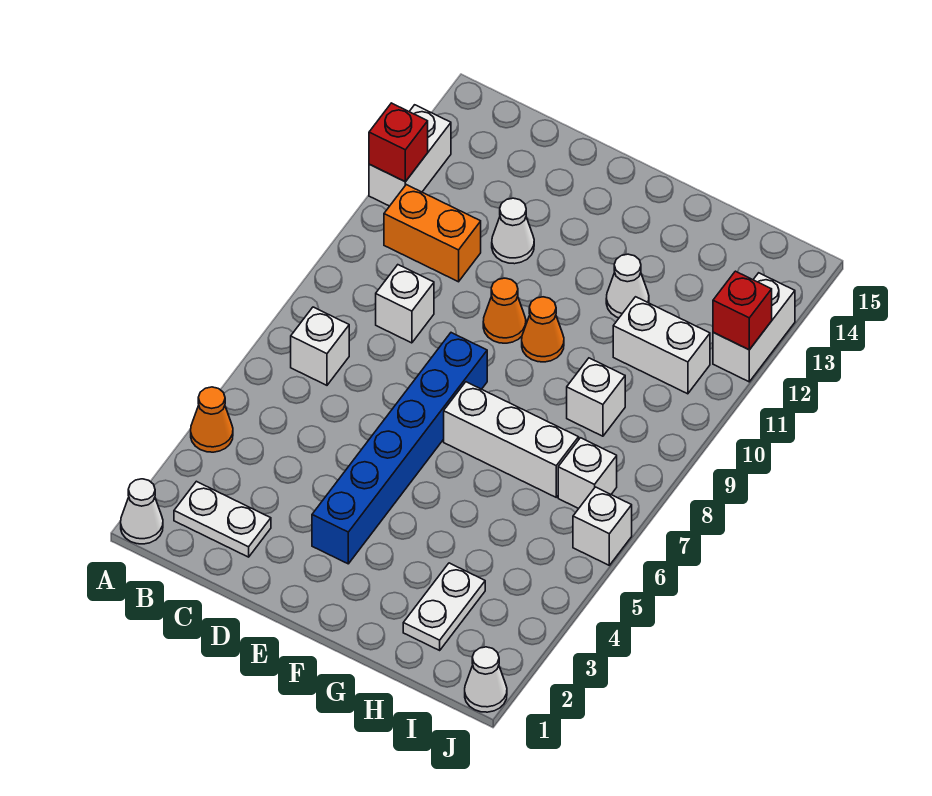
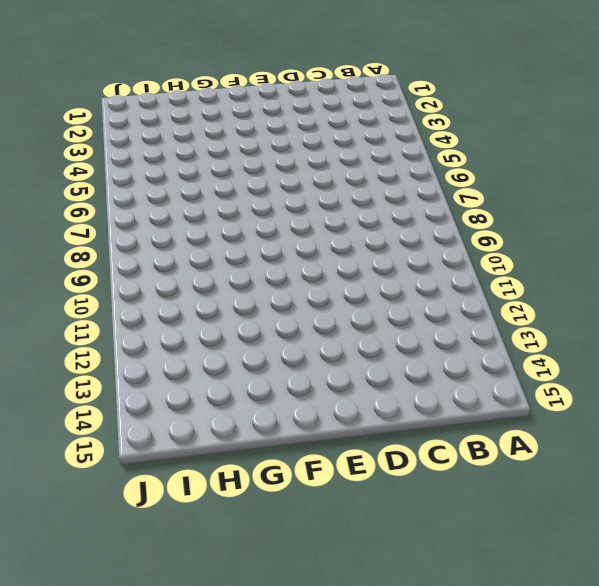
none -> white 1x1 cone [121,479,163,544]
none -> orange 1x1 cone [191,387,233,452]
none -> white 1x2 brick [369,105,451,206]

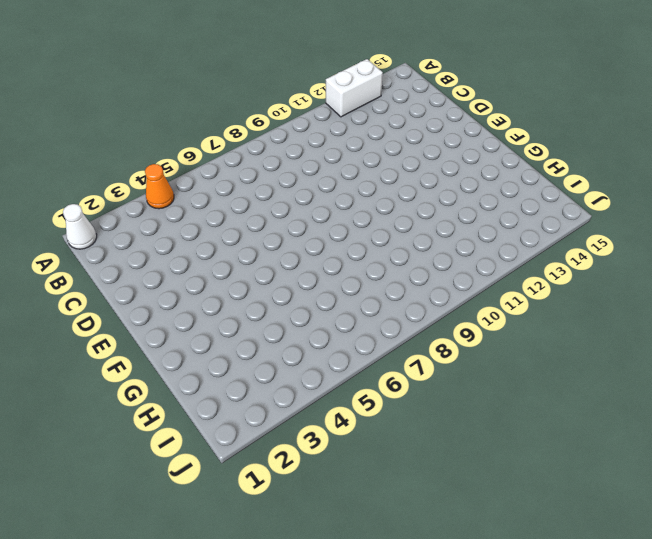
none -> white 1x2 plate [174,481,271,557]
none -> white 1x1 brick [291,307,349,385]
none -> orange 1x2 brick [384,185,481,282]

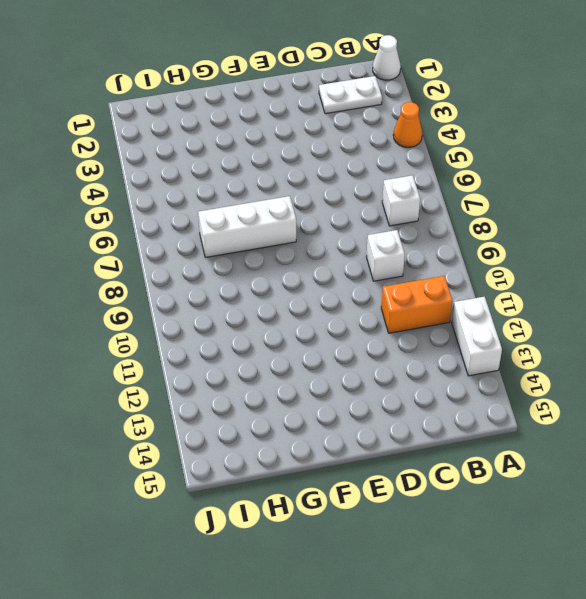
none -> white 1x1 cone [492,198,534,264]
none -> blue 1x6 brick [312,333,487,564]
none -> orange 1x1 cone [483,278,526,343]

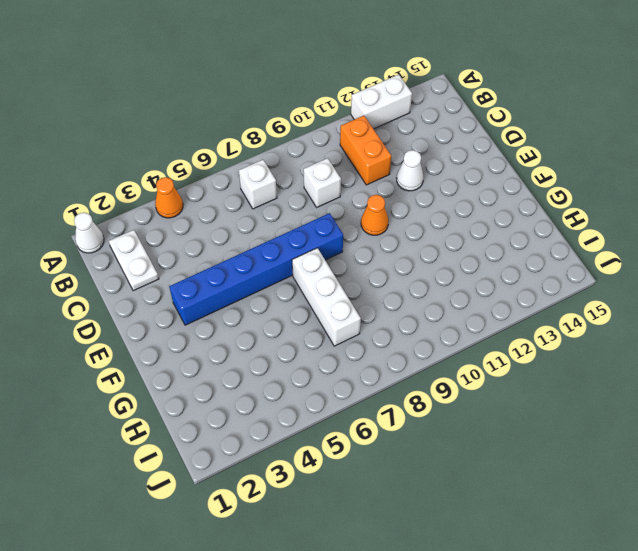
none -> orange 1x1 cone [522,297,564,362]
none -> white 1x1 cone [606,254,649,318]
none -> white 1x2 plate [403,563,485,650]

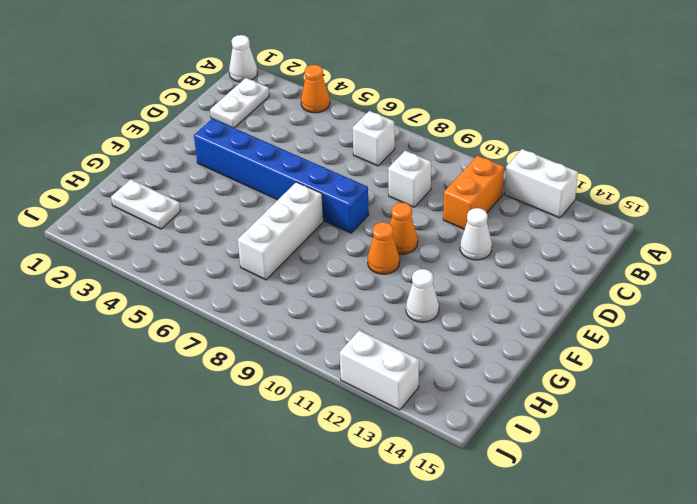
none -> white 1x1 brick [567,358,625,436]
none -> white 1x2 brick [613,297,710,394]
none -> white 1x1 brick [558,438,617,509]

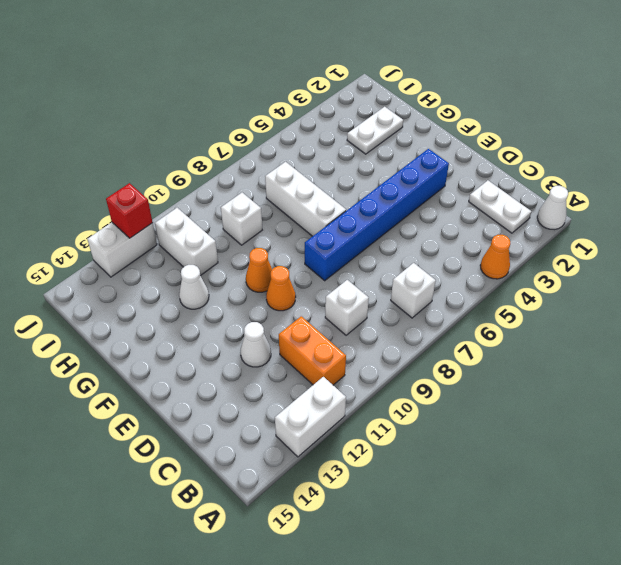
none -> white 1x1 brick [558,438,617,509]
none -> white 1x1 cone [465,647,507,712]
none -> white 1x1 brick [573,487,632,565]

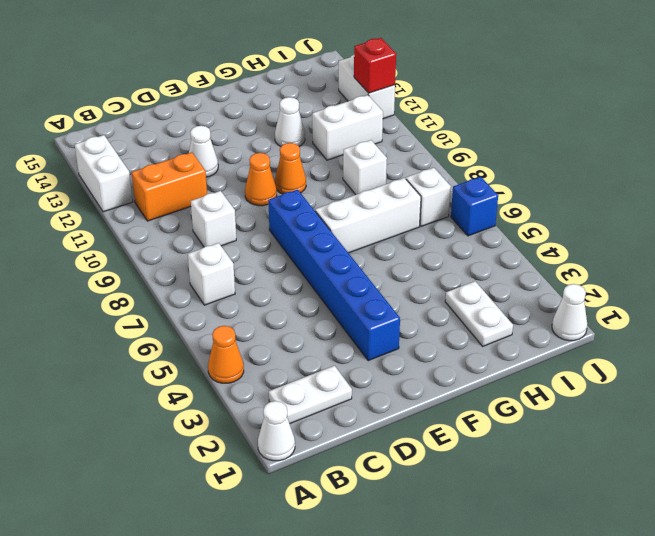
blue 1x1 brick [451,177,498,236] -> white 1x1 brick [573,487,632,565]
none -> red 1x1 brick [369,103,428,182]

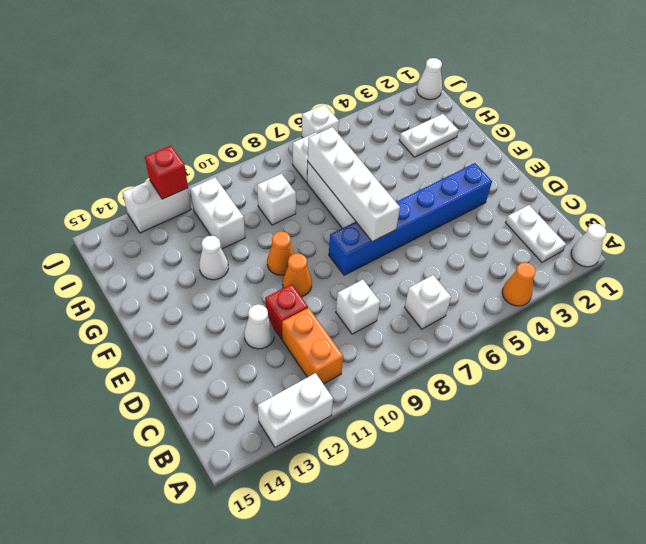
red 1x1 brick [265,284,308,339] -> red 1x1 brick moved to [369,103,428,182]
white 1x4 brick [308,127,400,242] -> none

